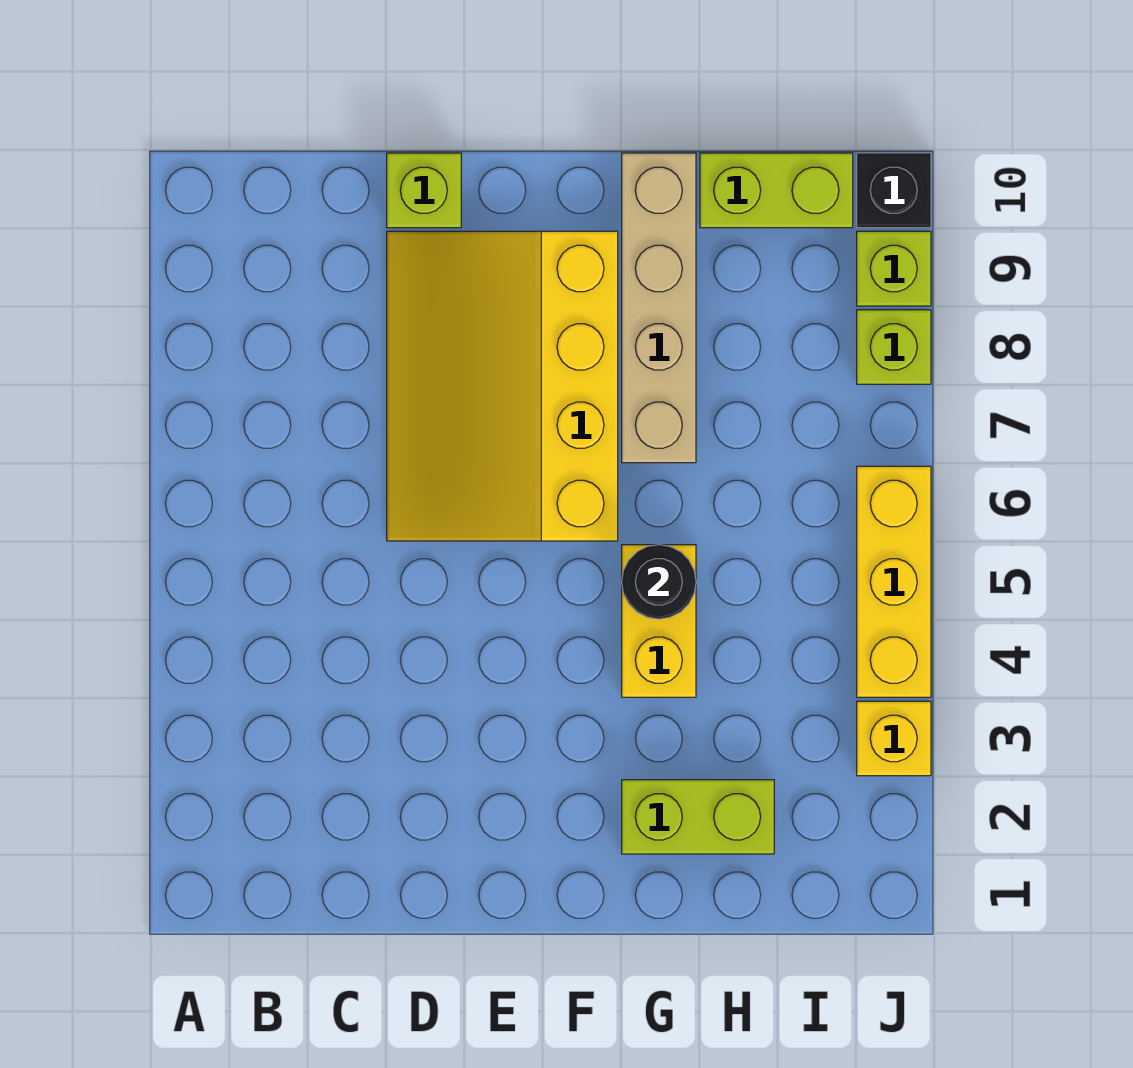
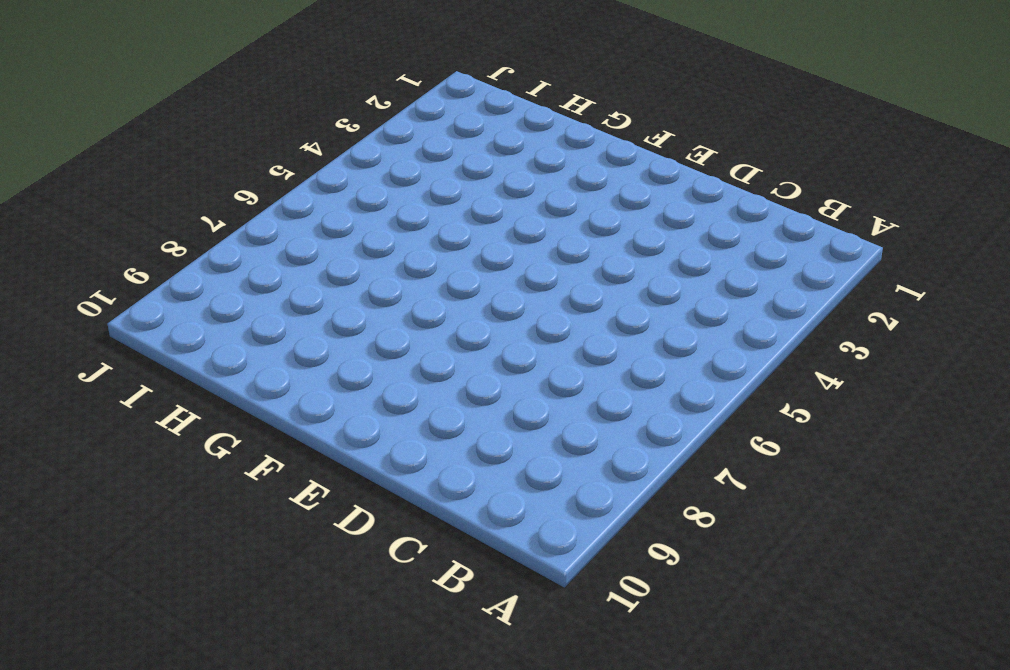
none -> yellow 3x4 slope [387,231,618,541]
none -> lime 1x1 brick [387,153,461,228]
none -> lime 1x2 brick [622,780,774,854]

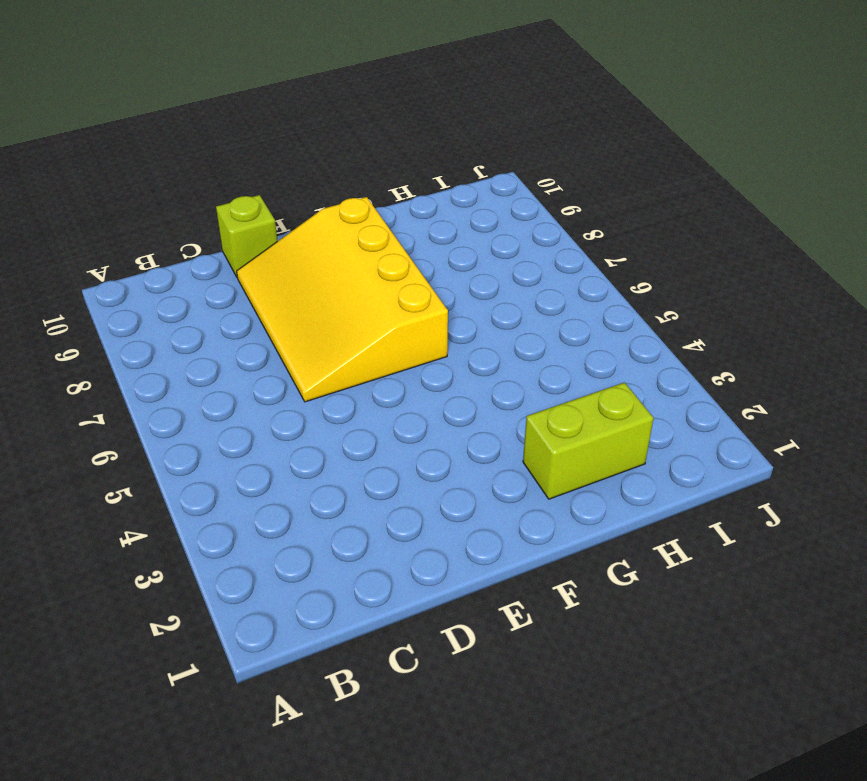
none -> yellow 1x2 brick [622,545,696,697]
none -> tan 1x4 brick [622,153,696,463]
none -> lime 1x2 brick [700,153,853,228]

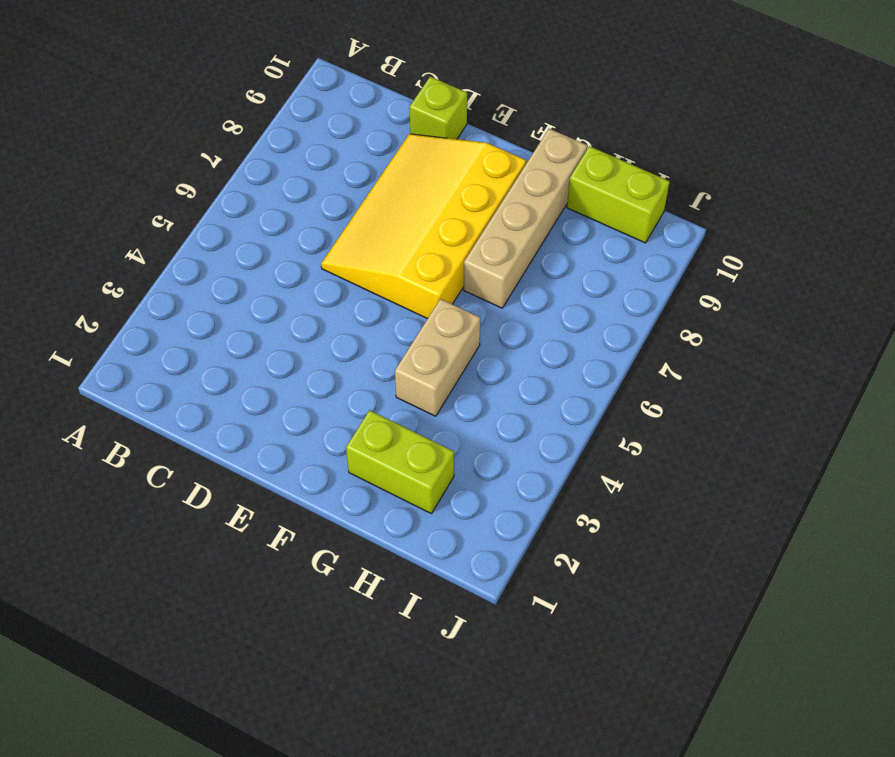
tan 1x2 brick [395,299,480,416] -> yellow 1x2 brick [622,545,696,697]
none -> yellow 1x1 brick [857,701,931,776]
none -> yellow 1x3 brick [857,466,931,697]
none -> lime 1x1 brick [857,310,931,384]

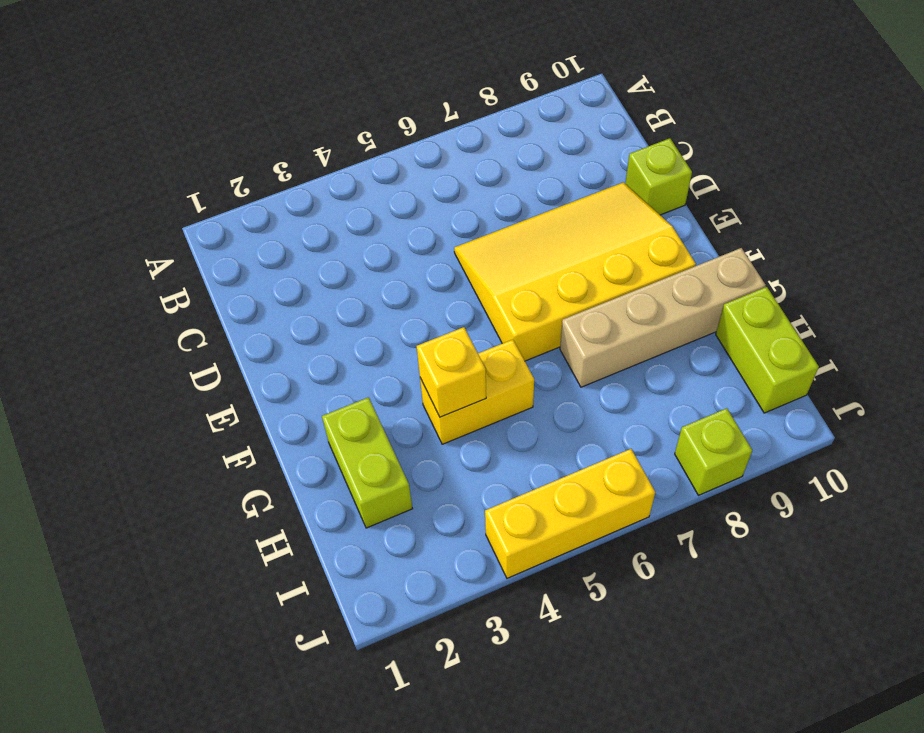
yellow 1x1 brick [417,327,486,417] -> yellow 1x1 brick moved to [857,701,931,776]
none -> lime 1x1 brick [857,231,931,306]
none -> black 1x1 brick [857,153,931,228]
none -> black 1x1 round brick [622,545,696,619]

